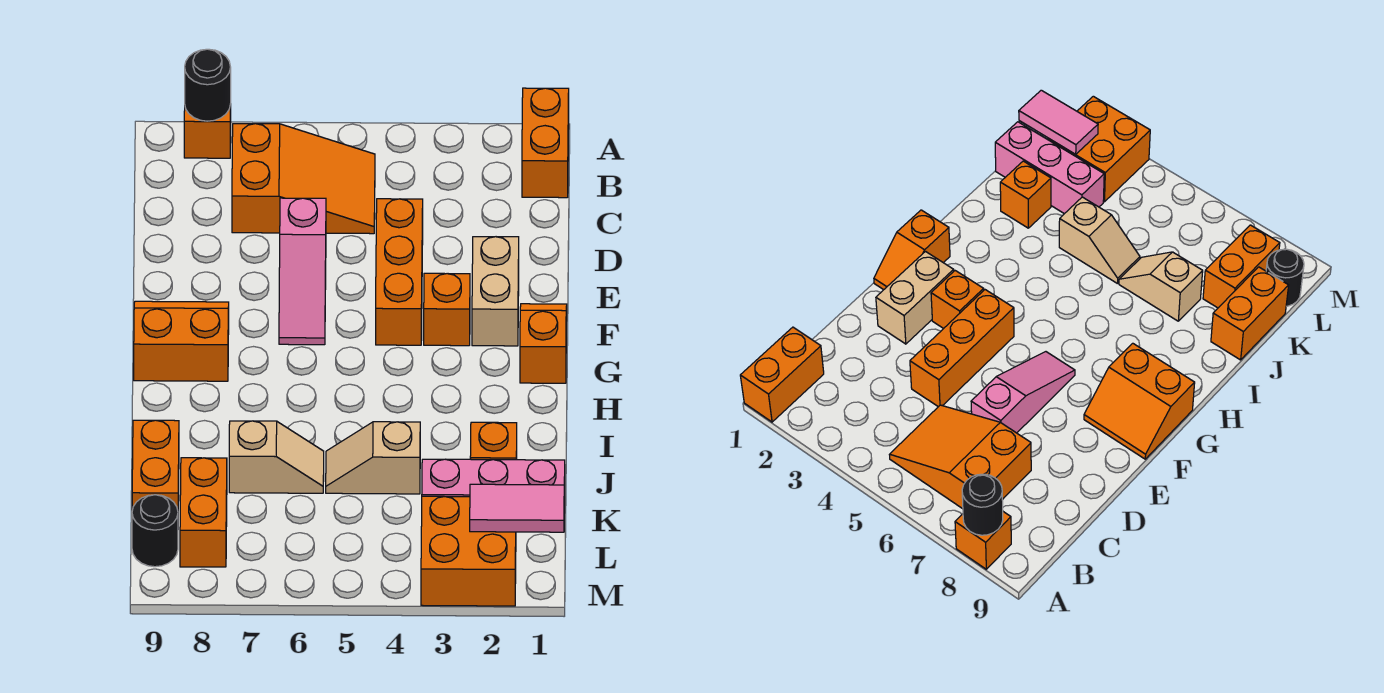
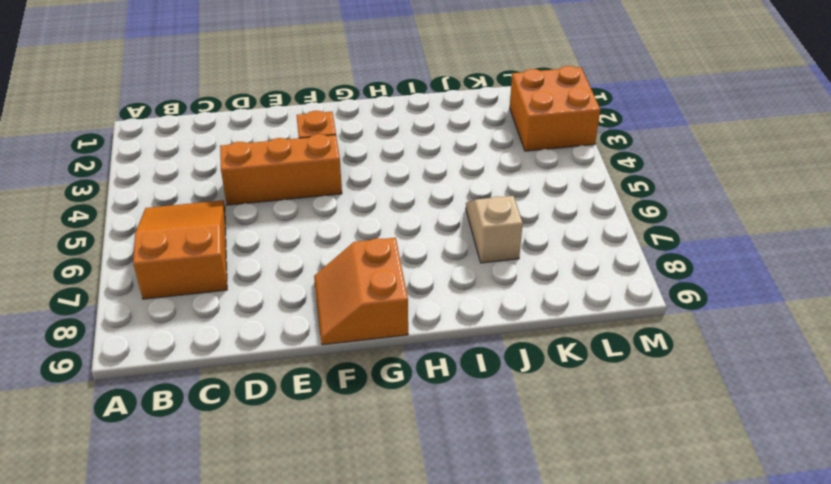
none -> orange 1x2 brick [522,88,569,198]
none -> orange 1x1 brick [184,104,231,158]
none -> pink 1x3 slope [279,198,326,345]

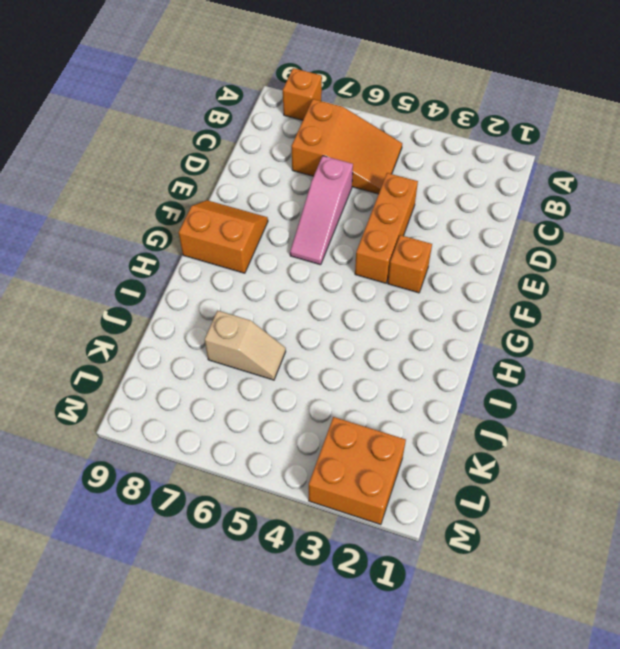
none -> orange 1x2 brick [522,88,569,198]
none -> tan 1x2 brick [472,237,519,346]
none -> orange 1x2 slope [520,304,567,383]

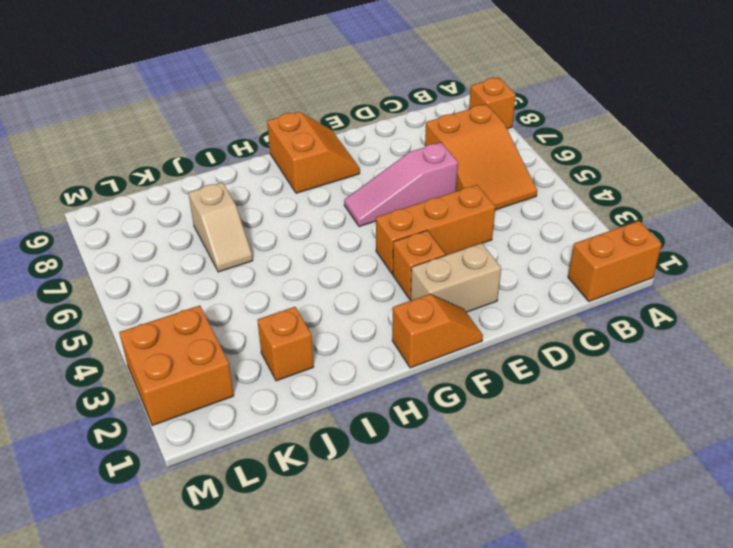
none -> tan 1x2 slope [326,422,420,494]
none -> orange 1x2 brick [132,420,179,510]
none -> pink 1x3 brick [422,459,565,513]

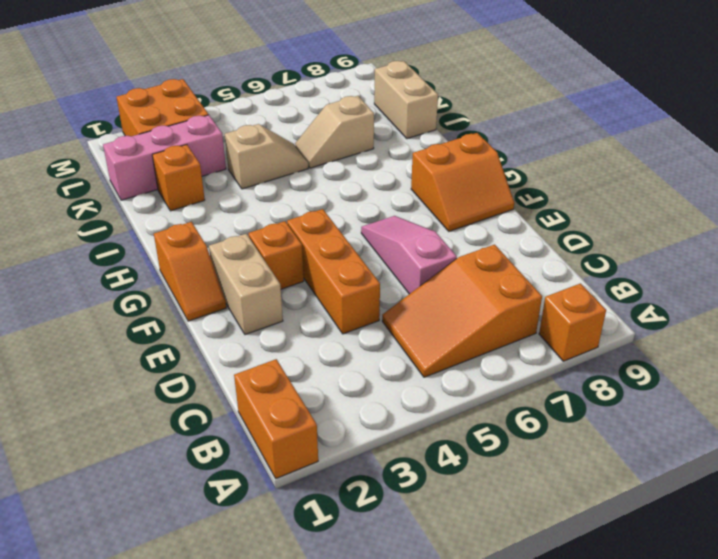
tan 1x2 brick [374,61,438,139] -> orange 1x2 brick [132,420,179,510]
none -> orange 1x2 brick [180,458,227,567]
none -> black 1x1 round brick [132,495,178,567]
none -> black 1x1 round brick [185,49,231,121]

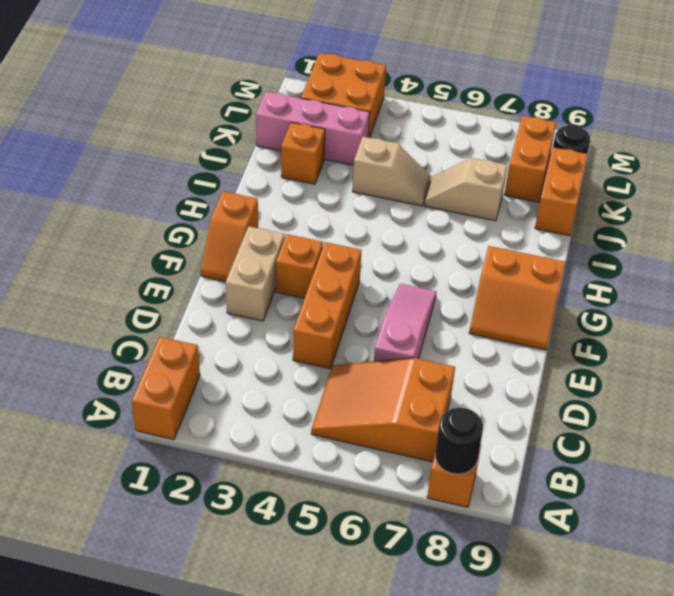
none -> pink 1x2 tile [470,484,564,532]

